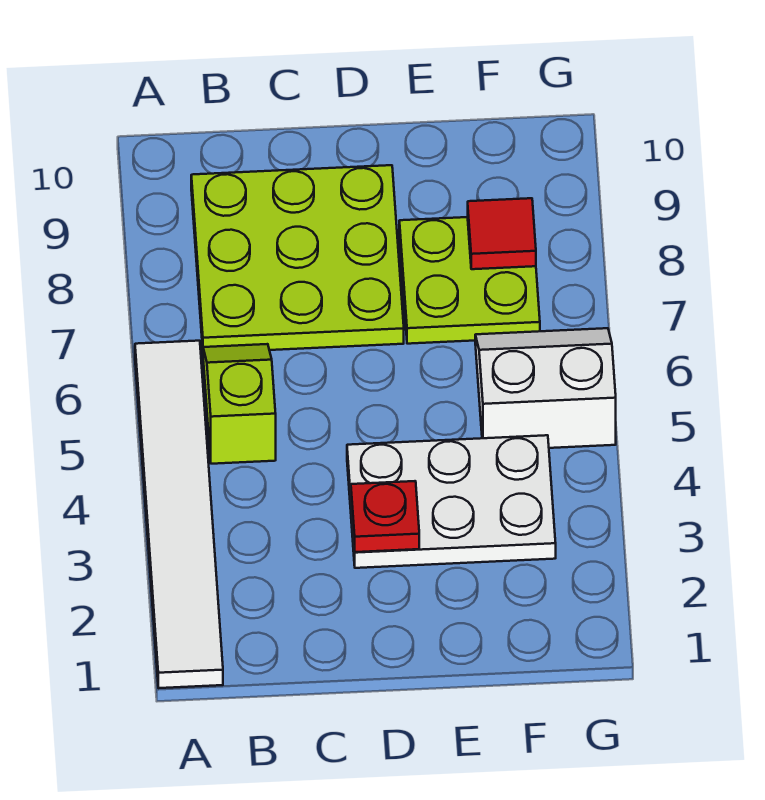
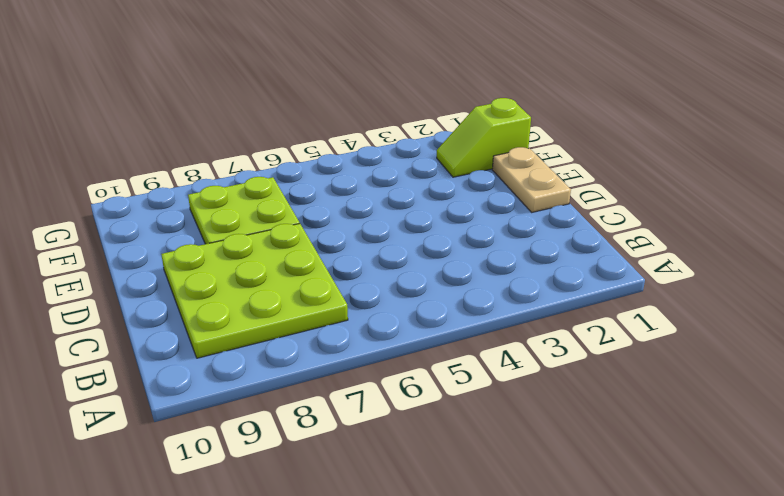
tan 1x2 plate [492,147,571,212] -> none
lime 1x2 slope [437,98,531,177] -> lime 1x2 slope moved to [203,344,276,464]
none -> white 1x6 tile [135,341,223,688]
none -> white 2x3 plate [347,435,556,568]

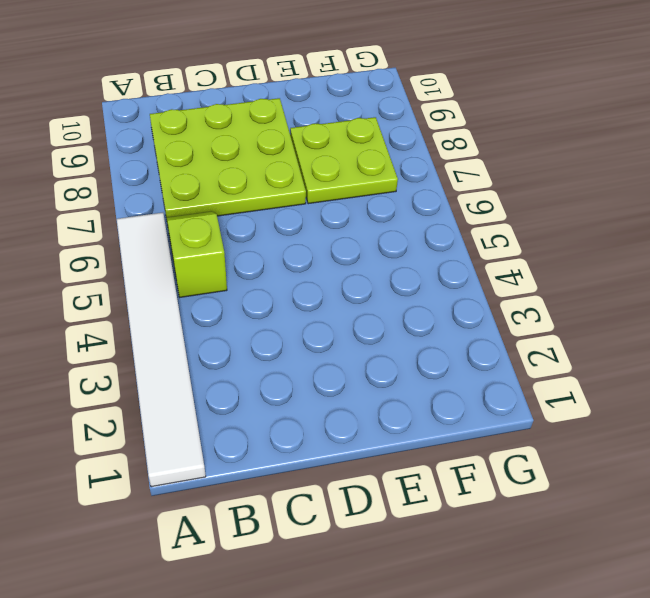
none -> white 2x3 plate [347,435,556,568]
none -> white 2x2 slope [475,328,616,448]

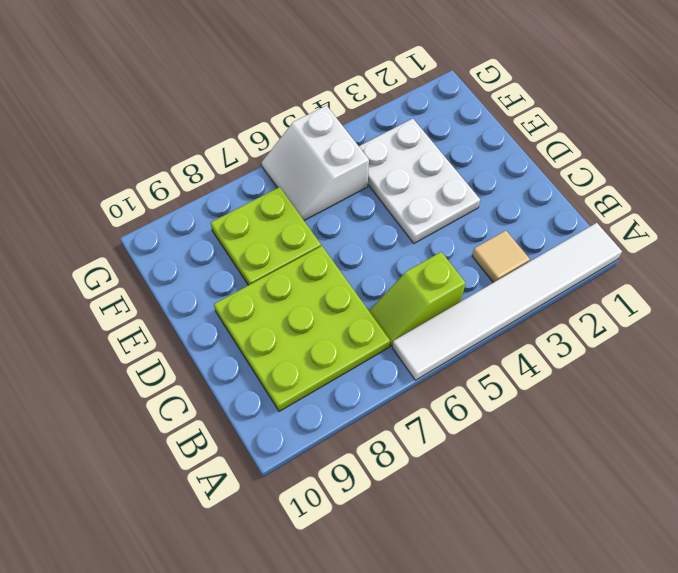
tan 1x1 tile [472,231,530,283] -> none
none -> red 1x1 plate [351,481,419,552]
none -> red 1x1 tile [468,198,536,269]

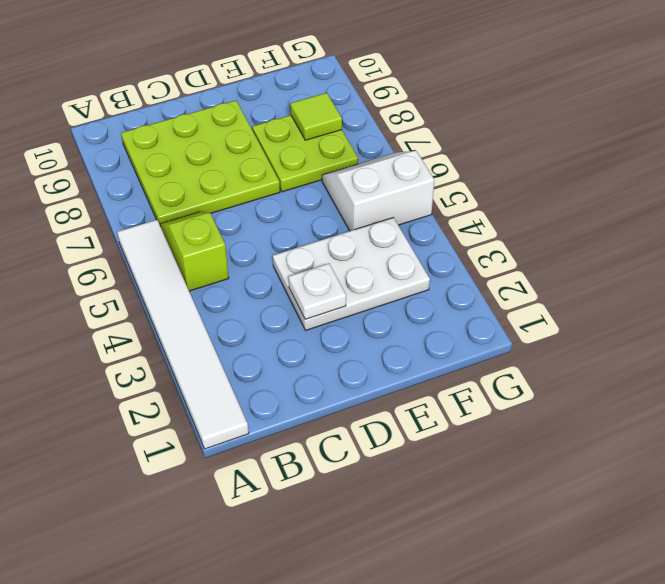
white 1x1 plate [289,263,346,319] -> red 1x1 plate [351,481,419,552]
lime 1x1 tile [290,93,342,140] -> red 1x1 tile [468,198,536,269]

